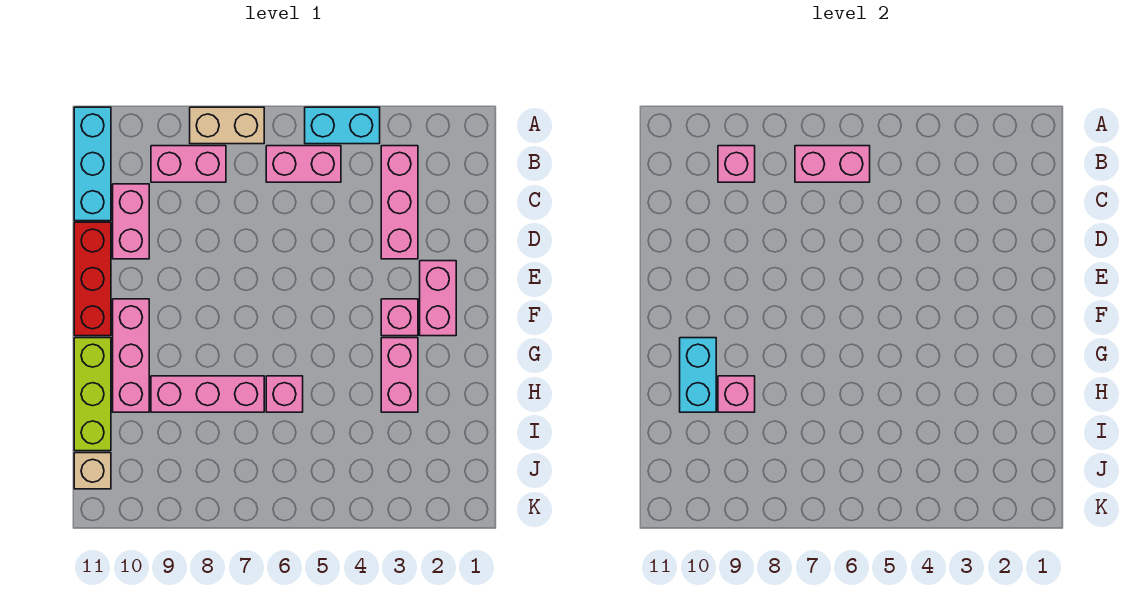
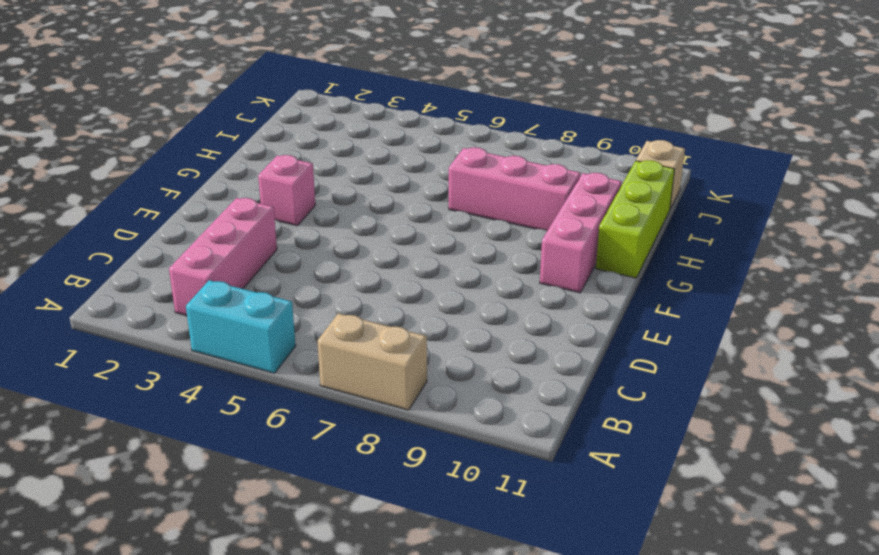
none -> cyan 1x3 brick [74,107,111,221]
none -> pink 1x2 brick [266,146,341,182]
none -> pink 1x2 brick [151,146,226,182]

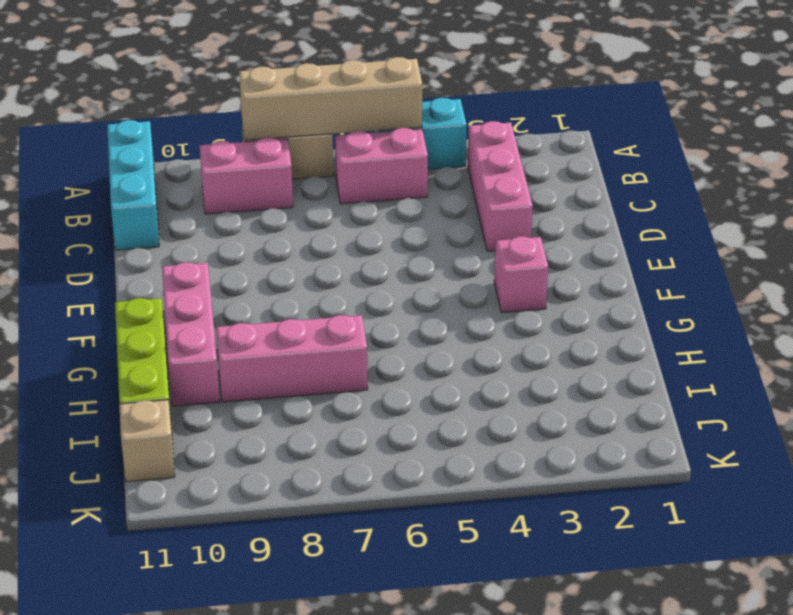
tan 1x4 brick [239,57,422,140] -> none
none -> pink 1x2 brick [113,184,149,259]
none -> red 1x3 brick [74,222,111,336]
none -> pink 1x2 brick [420,261,456,336]

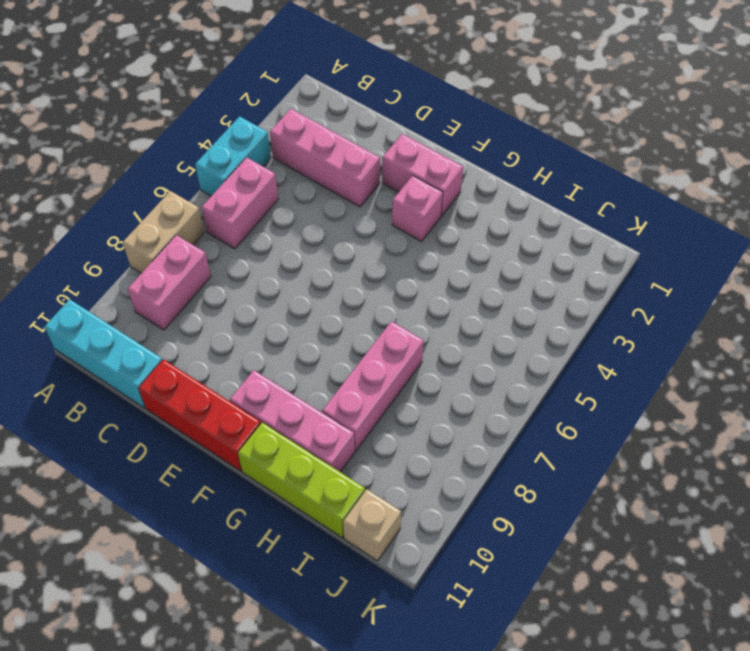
none -> pink 1x2 brick [113,184,149,259]
none -> pink 1x2 brick [381,338,418,412]
none -> pink 1x1 brick [266,376,303,412]

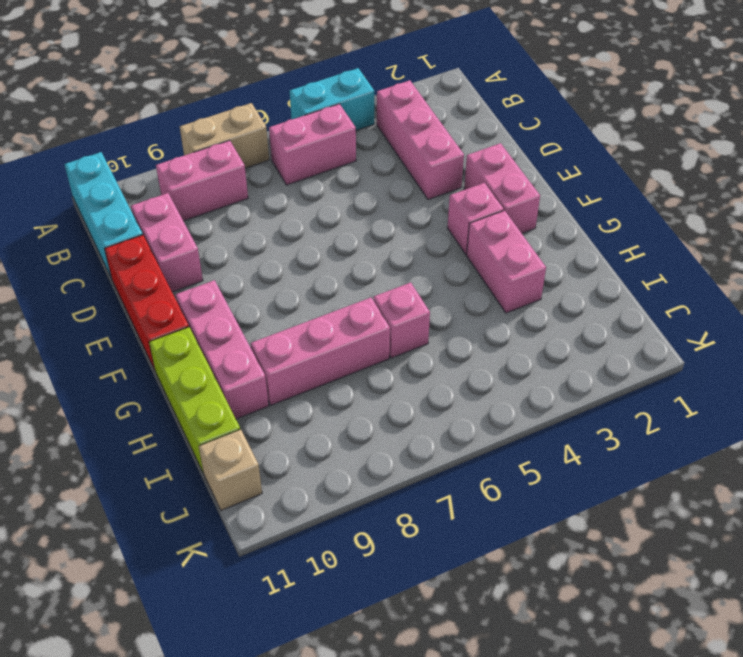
none -> pink 1x2 brick [795,146,870,182]
none -> pink 1x1 brick [718,146,755,182]
none -> cyan 1x2 brick [680,338,716,412]

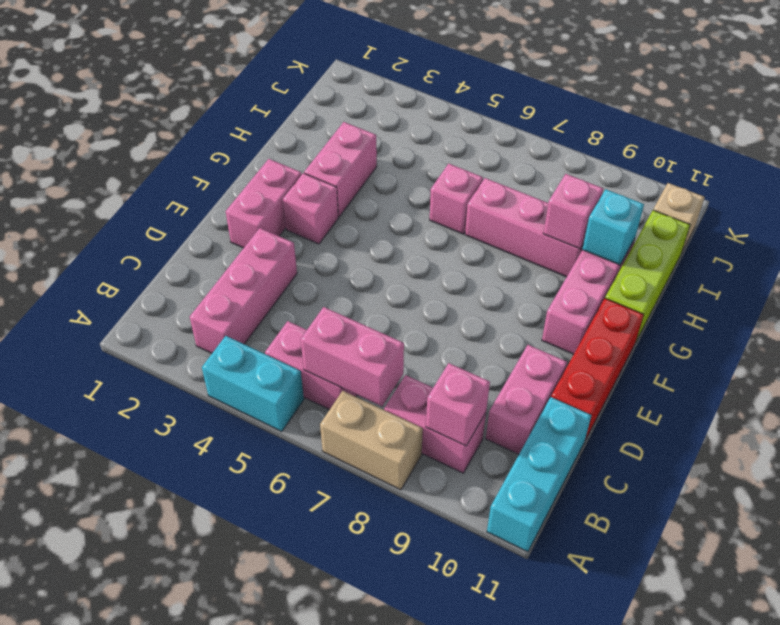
cyan 1x1 brick [582,189,644,265] -> cyan 1x2 brick [680,338,716,412]

